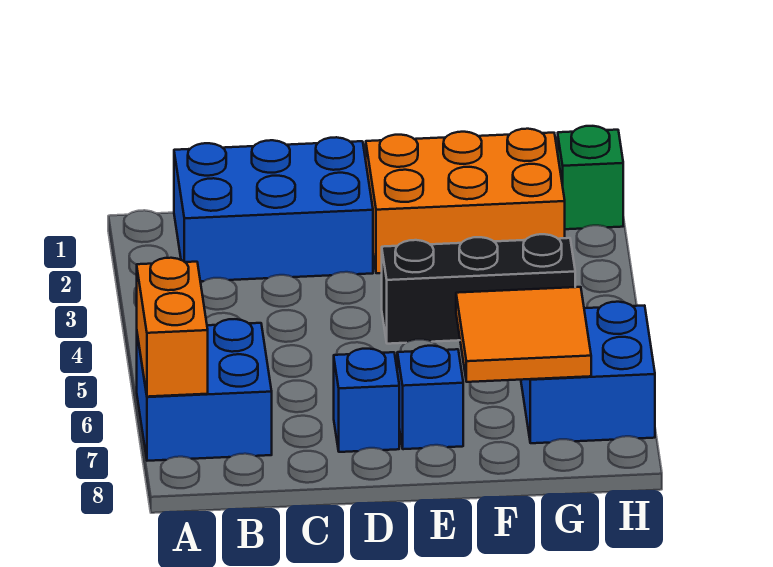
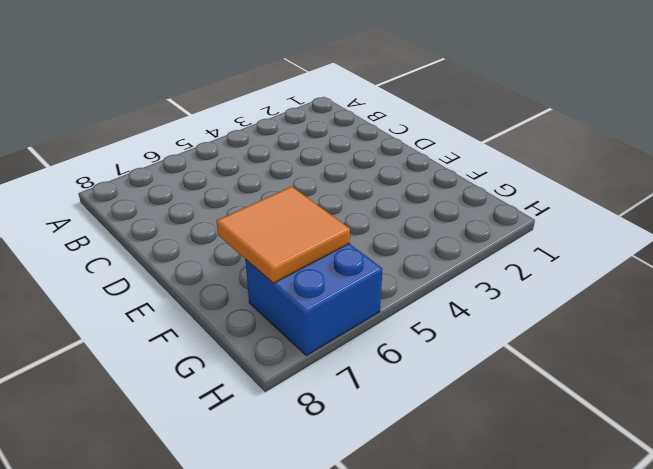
none -> blue 2x2 brick [137,319,272,461]
none -> blue 2x3 brick [174,137,373,281]

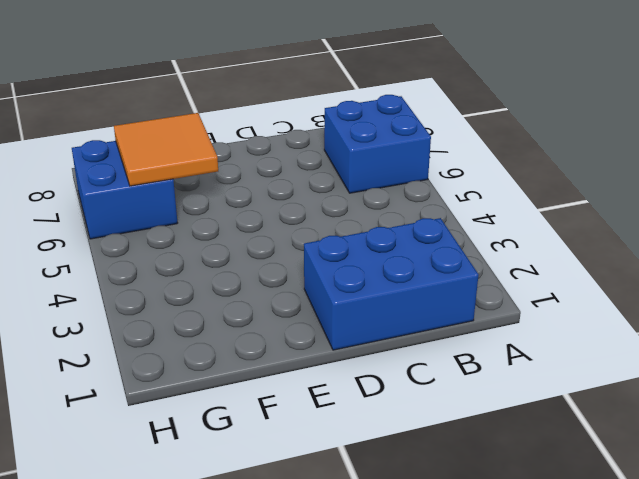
none -> blue 1x1 brick [334,349,399,452]
none -> orange 2x3 brick [366,129,565,273]

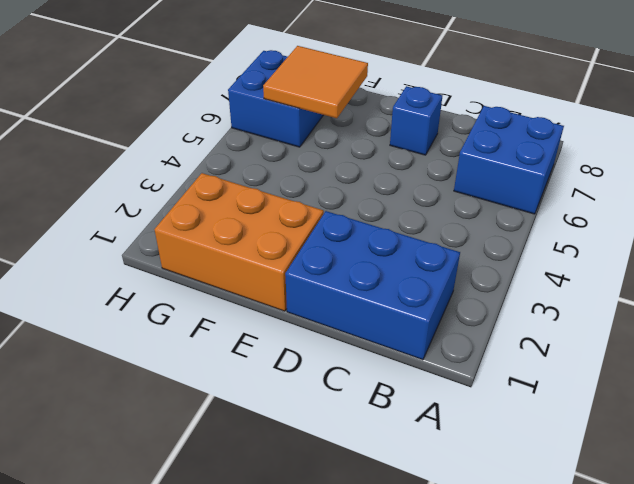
none -> black 1x3 brick [382,234,575,344]
none -> blue 1x1 brick [397,346,463,449]

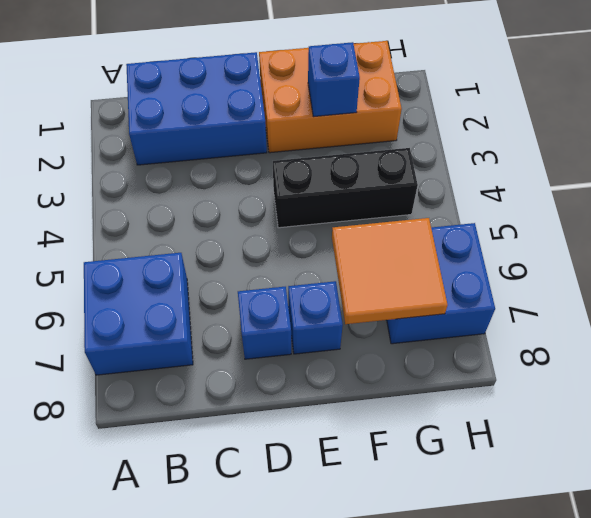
blue 1x1 brick [308,42,360,117] -> none
none -> green 1x1 brick [558,126,623,229]
none -> orange 1x2 brick [137,258,208,397]

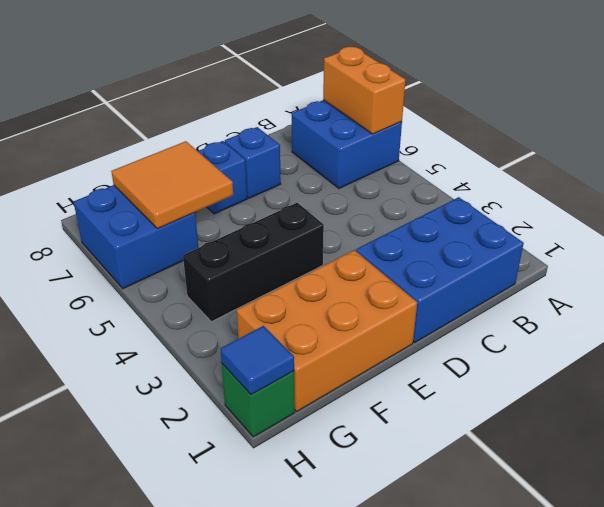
blue 1x1 tile [220,326,294,395] -> none

